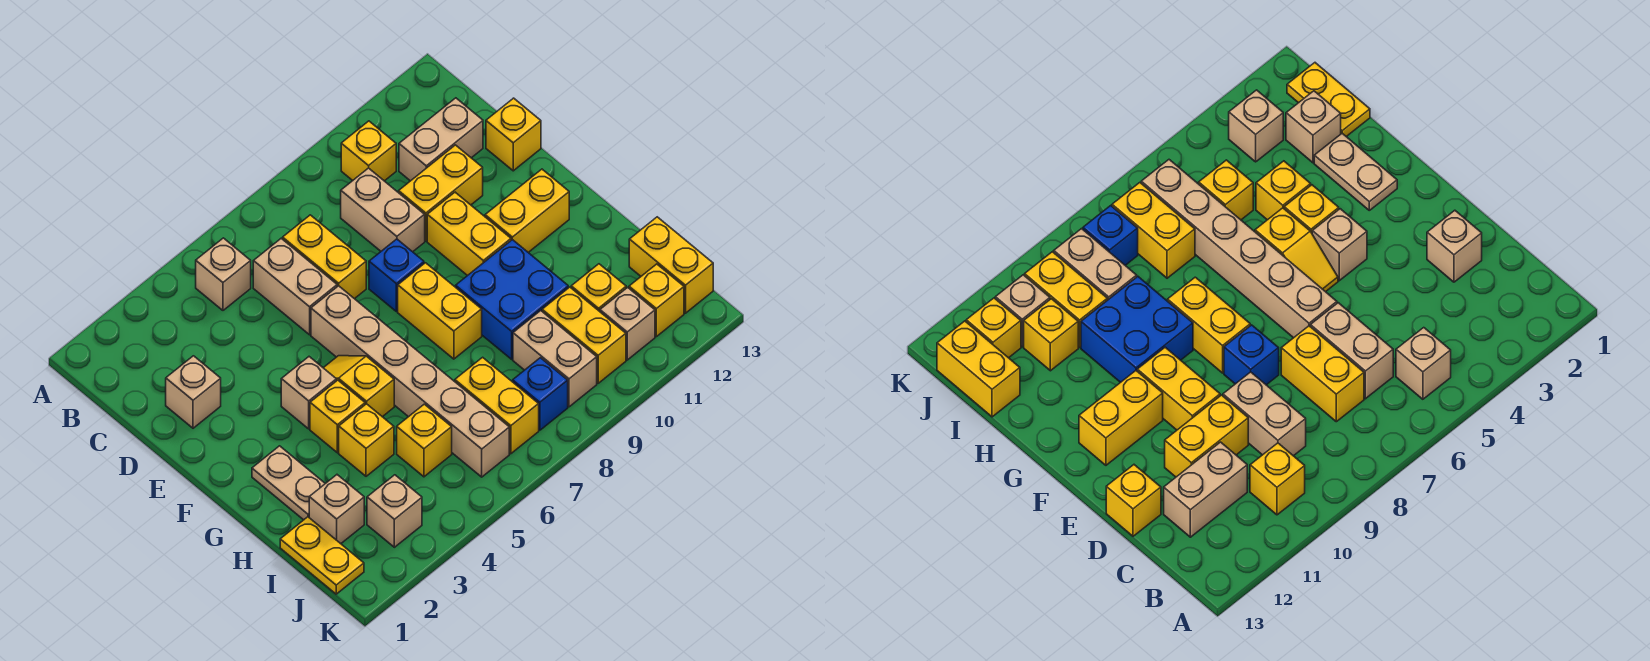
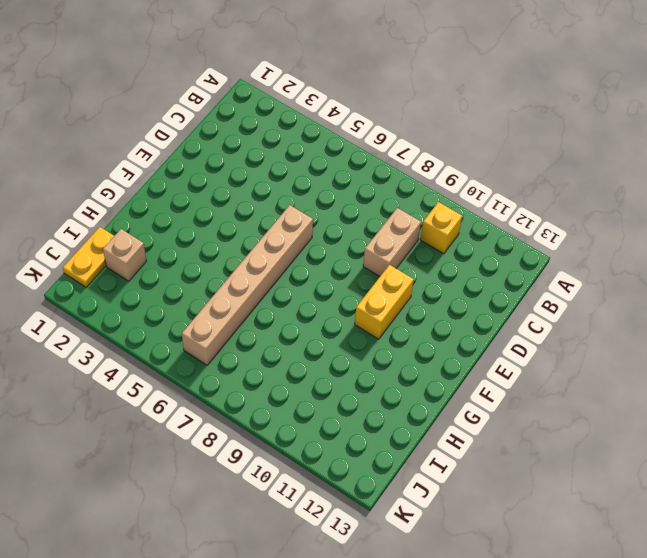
none -> tan 1x1 brick [196,238,251,310]
none -> tan 1x2 brick [253,238,337,335]
none -> yellow 1x2 brick [283,215,366,299]
none -> tan 1x2 brick [399,98,483,181]

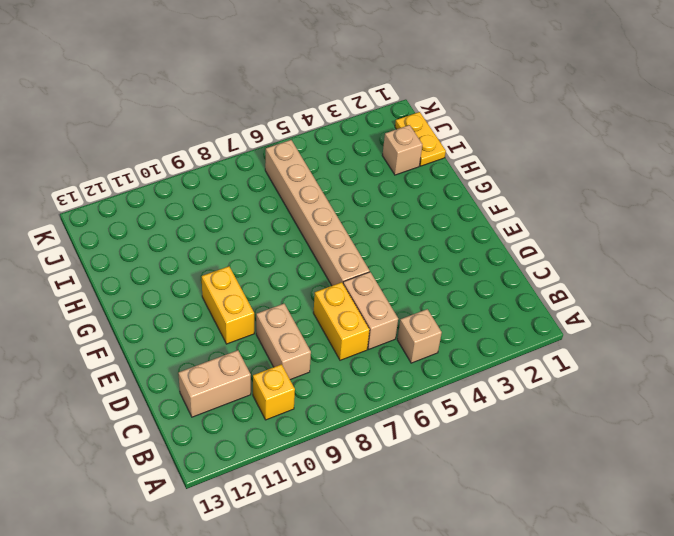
none -> tan 1x1 brick [166,356,221,428]
none -> yellow 1x2 brick [399,145,483,241]
none -> yellow 1x1 brick [486,98,541,171]
none -> blue 1x1 brick [369,239,424,312]

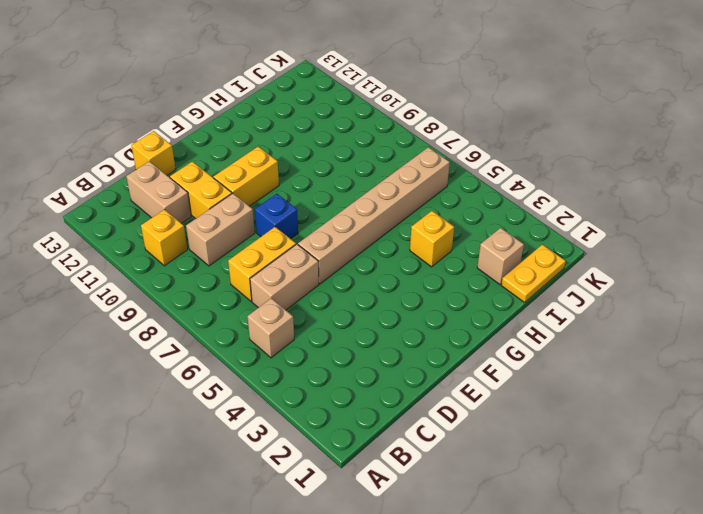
none -> tan 1x1 brick [166,356,221,428]
none -> tan 1x1 brick [281,357,336,429]
none -> yellow 1x2 slope [324,356,394,417]
none -> yellow 1x2 brick [398,263,482,359]

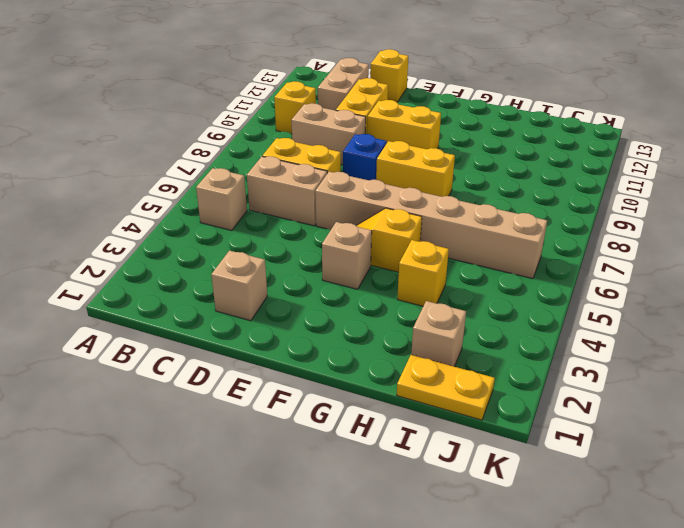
none -> yellow 1x2 brick [485,169,569,253]
none -> tan 1x2 plate [252,446,325,520]
none -> yellow 1x1 brick [310,380,365,453]
none -> blue 2x2 brick [456,240,568,359]

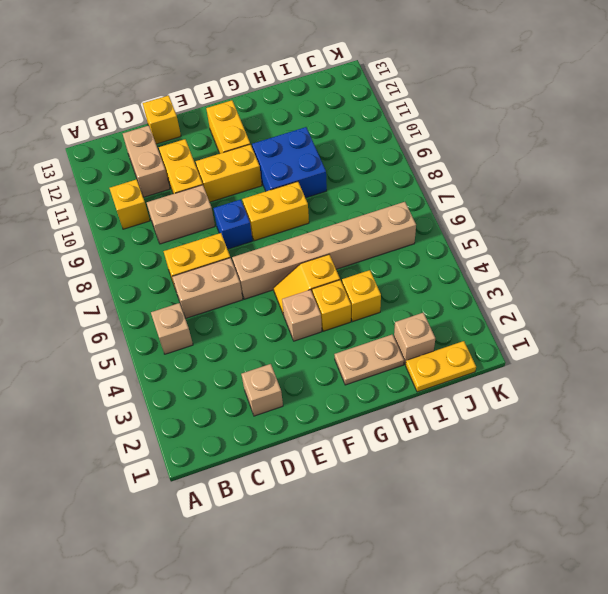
none -> yellow 1x1 brick [397,404,452,477]
none -> yellow 1x2 brick [455,357,539,454]
none -> tan 1x2 brick [513,311,597,407]
none -> yellow 1x2 brick [542,287,626,383]

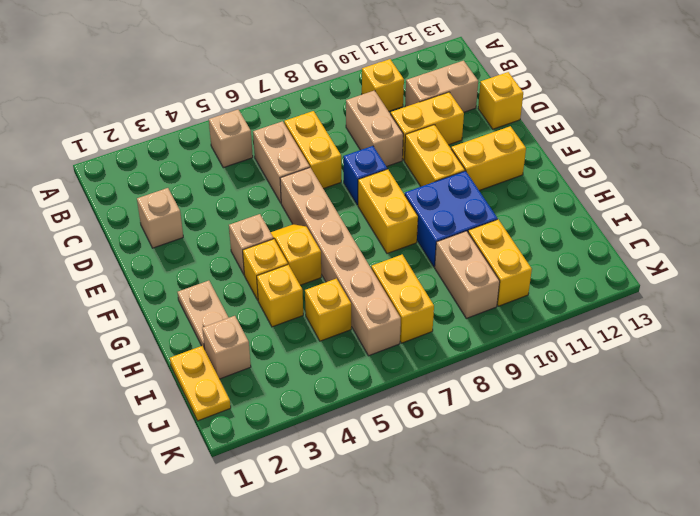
none -> yellow 1x1 brick [571,264,626,311]
none -> yellow 1x2 brick [629,217,713,313]
none -> tan 1x1 brick [367,475,422,547]
none -> blue 1x1 brick [513,358,568,430]

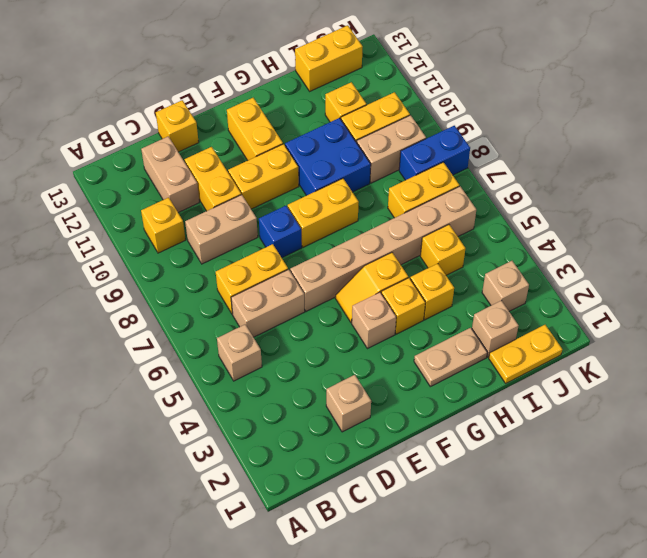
blue 1x2 brick [399,126,470,180] -> blue 1x1 brick [513,358,568,430]
none -> tan 1x1 brick [600,287,655,360]
none -> yellow 1x1 brick [629,264,684,337]

